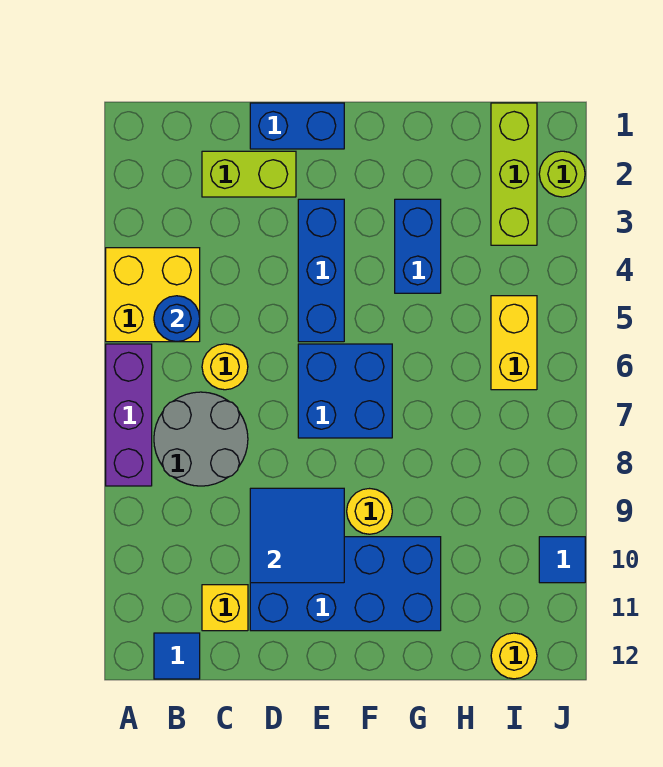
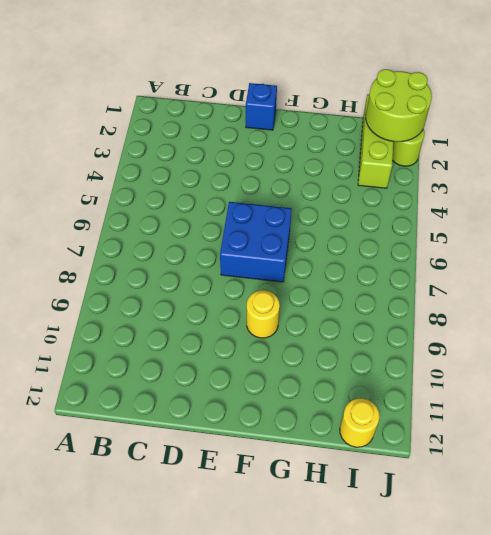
blue 1x1 brick [246,83,277,130] -> blue 1x2 brick [250,103,344,149]
lime 2x2 round brick [366,69,432,142] -> none
none -> yellow 2x2 brick [106,248,200,342]
none -> purple 1x3 brick [106,344,152,486]
none -> grey 2x2 round brick [154,392,248,486]

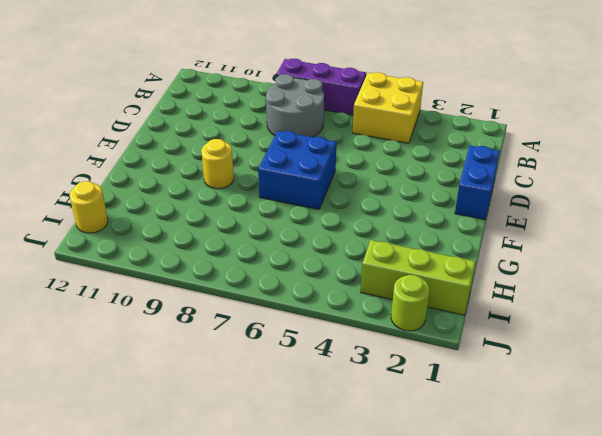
none -> blue 1x1 tile [154,633,200,679]
none -> lime 1x2 brick [202,151,296,197]
none -> yellow 1x1 round brick [202,344,248,390]

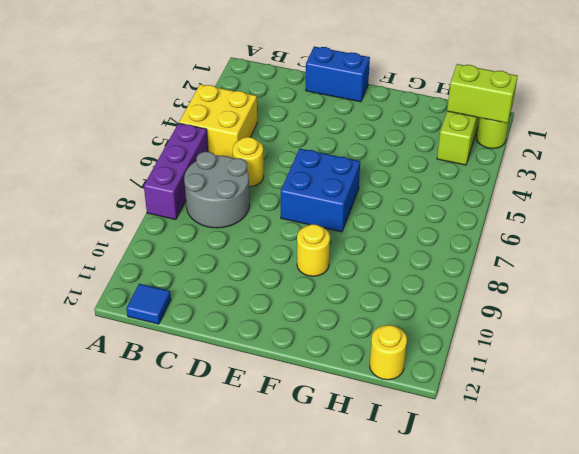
lime 1x2 brick [447,64,518,123] -> lime 1x2 brick moved to [202,151,296,197]
none -> yellow 1x1 brick [202,585,248,631]
none -> blue 2x4 brick [250,537,441,631]
none -> blue 1x3 brick [298,199,344,342]

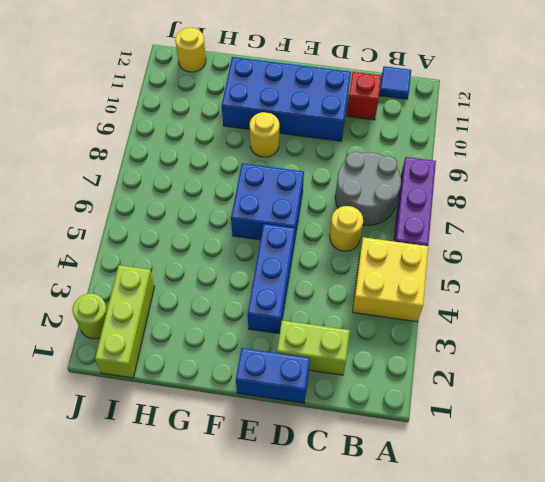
red 1x1 brick [347,72,381,120] -> yellow 1x1 brick [202,585,248,631]
none -> blue 1x2 brick [395,199,441,293]
none -> yellow 1x2 brick [491,296,537,390]
none -> blue 1x1 tile [539,537,585,583]

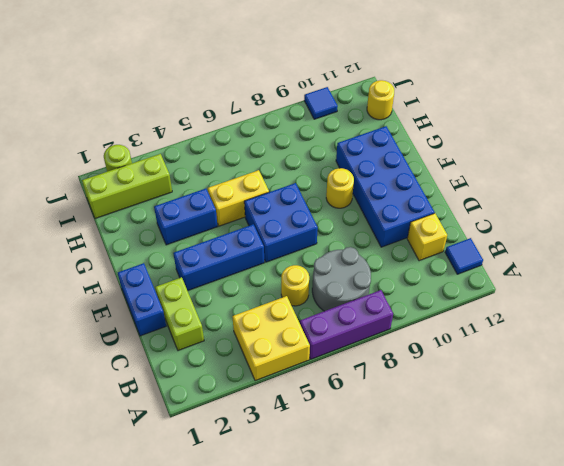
yellow 1x2 brick [208,170,269,226] -> yellow 1x2 brick moved to [491,296,537,390]
none -> blue 1x1 round brick [154,296,200,342]
none -> blue 2x2 tile [250,488,344,583]

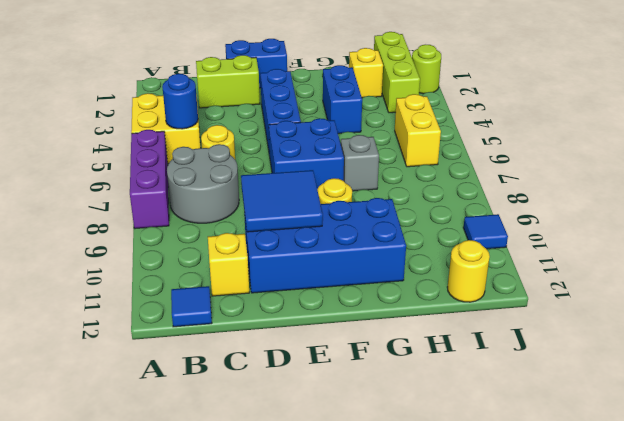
grey 1x1 brick [341,135,379,191] -> none
yellow 1x1 brick [349,48,383,98] -> none

